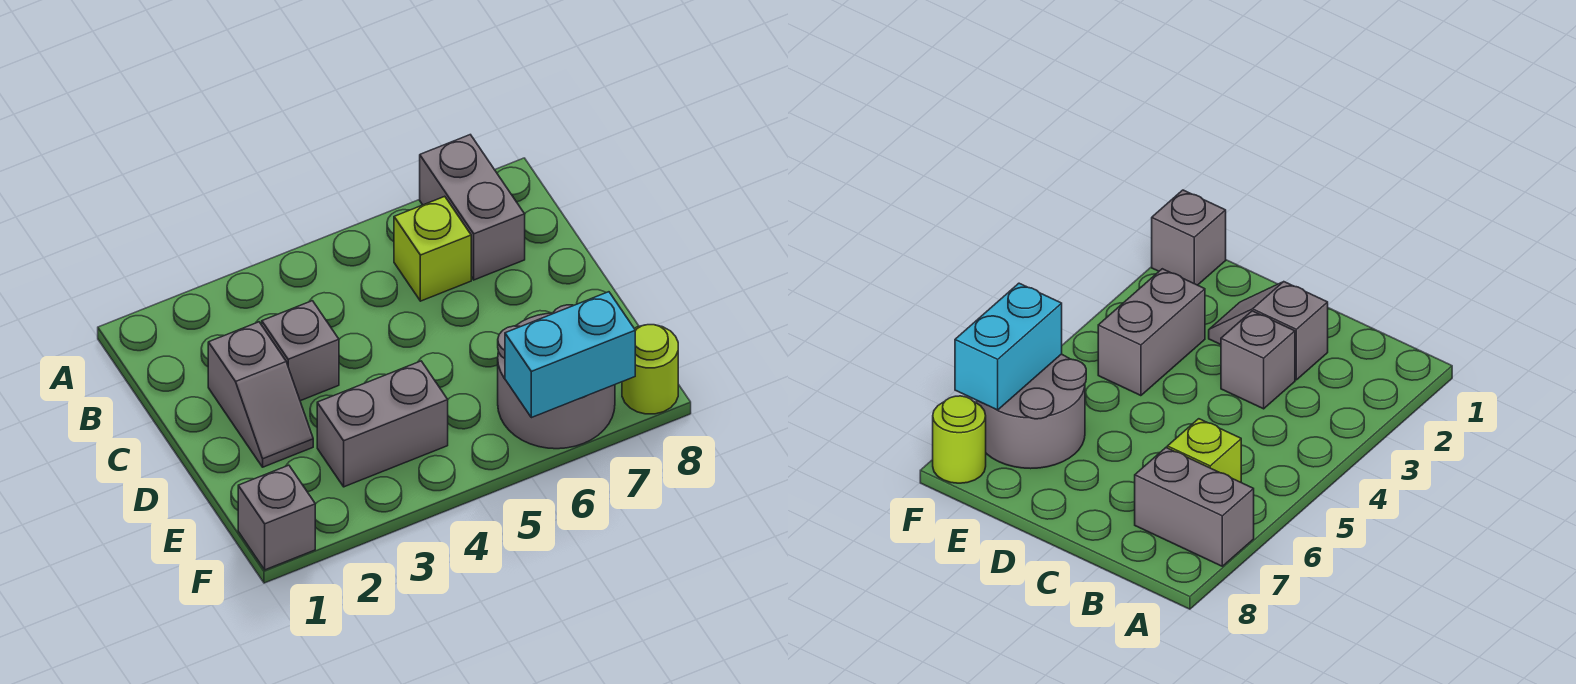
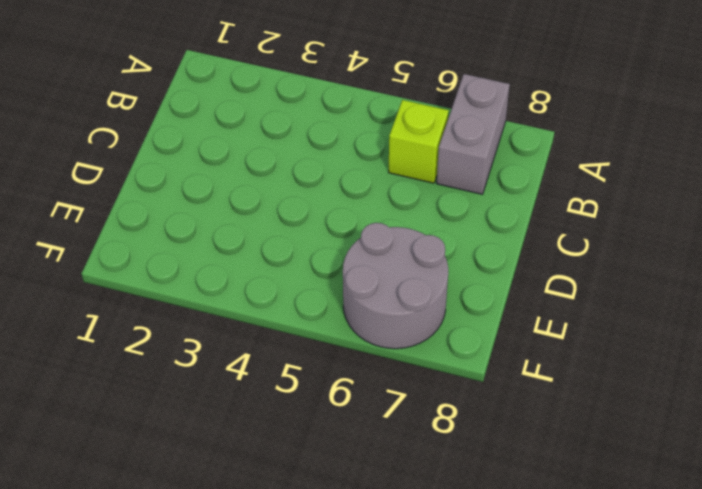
none -> grey 1x2 slope [208,322,313,467]
none -> grey 1x1 brick [262,301,339,401]

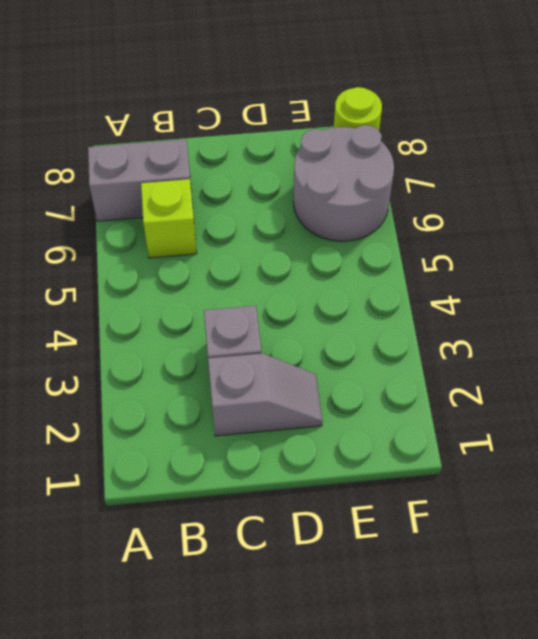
none -> grey 1x2 brick [317,361,448,487]
none -> grey 1x1 brick [238,465,315,570]

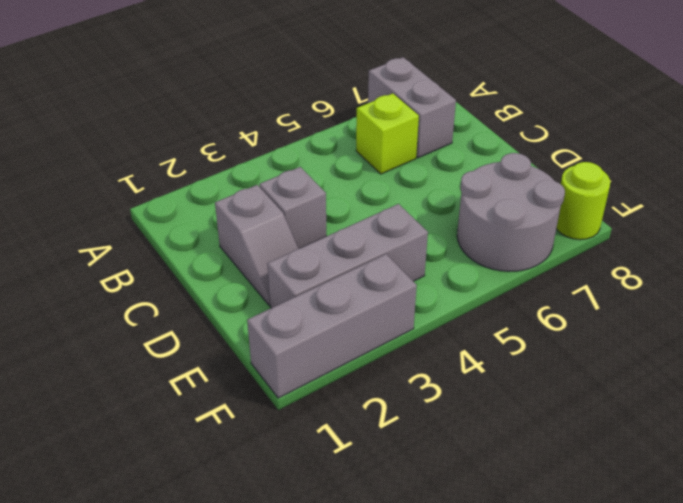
grey 1x3 brick [267,204,428,308] -> grey 1x2 brick [317,361,448,487]
grey 1x3 brick [247,254,417,398] -> grey 1x1 brick [238,465,315,570]
none -> cyan 1x2 brick [505,292,635,418]

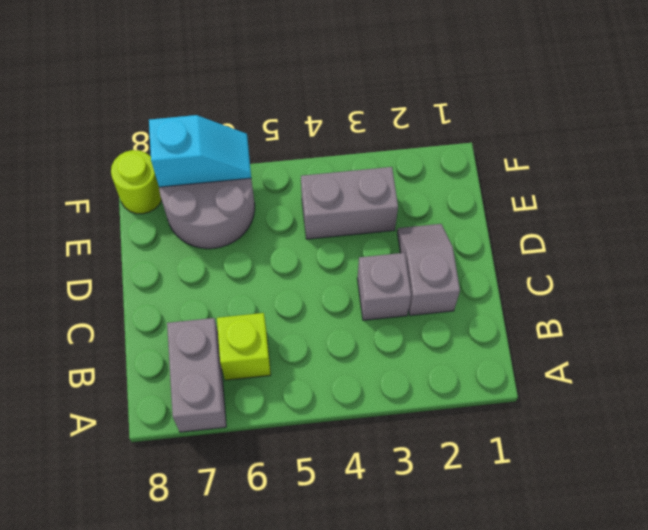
cyan 1x2 slope [149,115,251,187] -> cyan 1x2 brick [505,292,635,418]
none -> grey 1x1 brick [238,465,315,570]

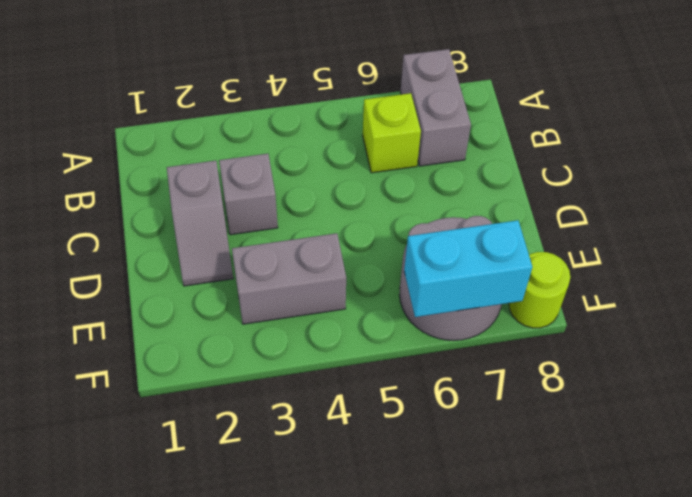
none -> grey 1x1 brick [238,465,315,570]

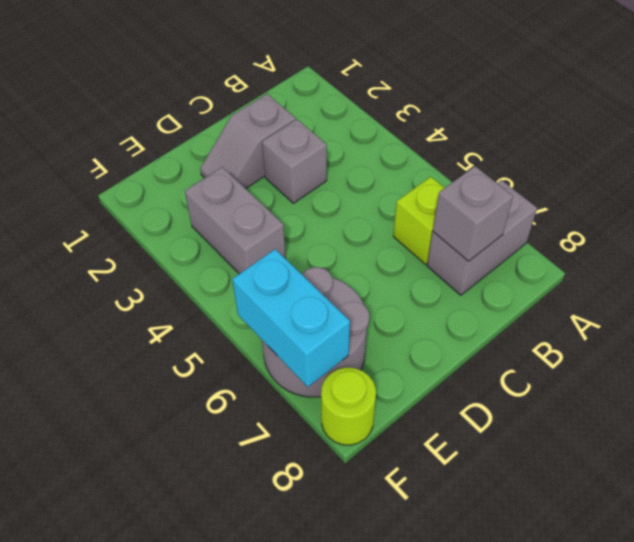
grey 1x1 brick [433,166,513,261] -> grey 1x1 brick moved to [238,465,315,570]

